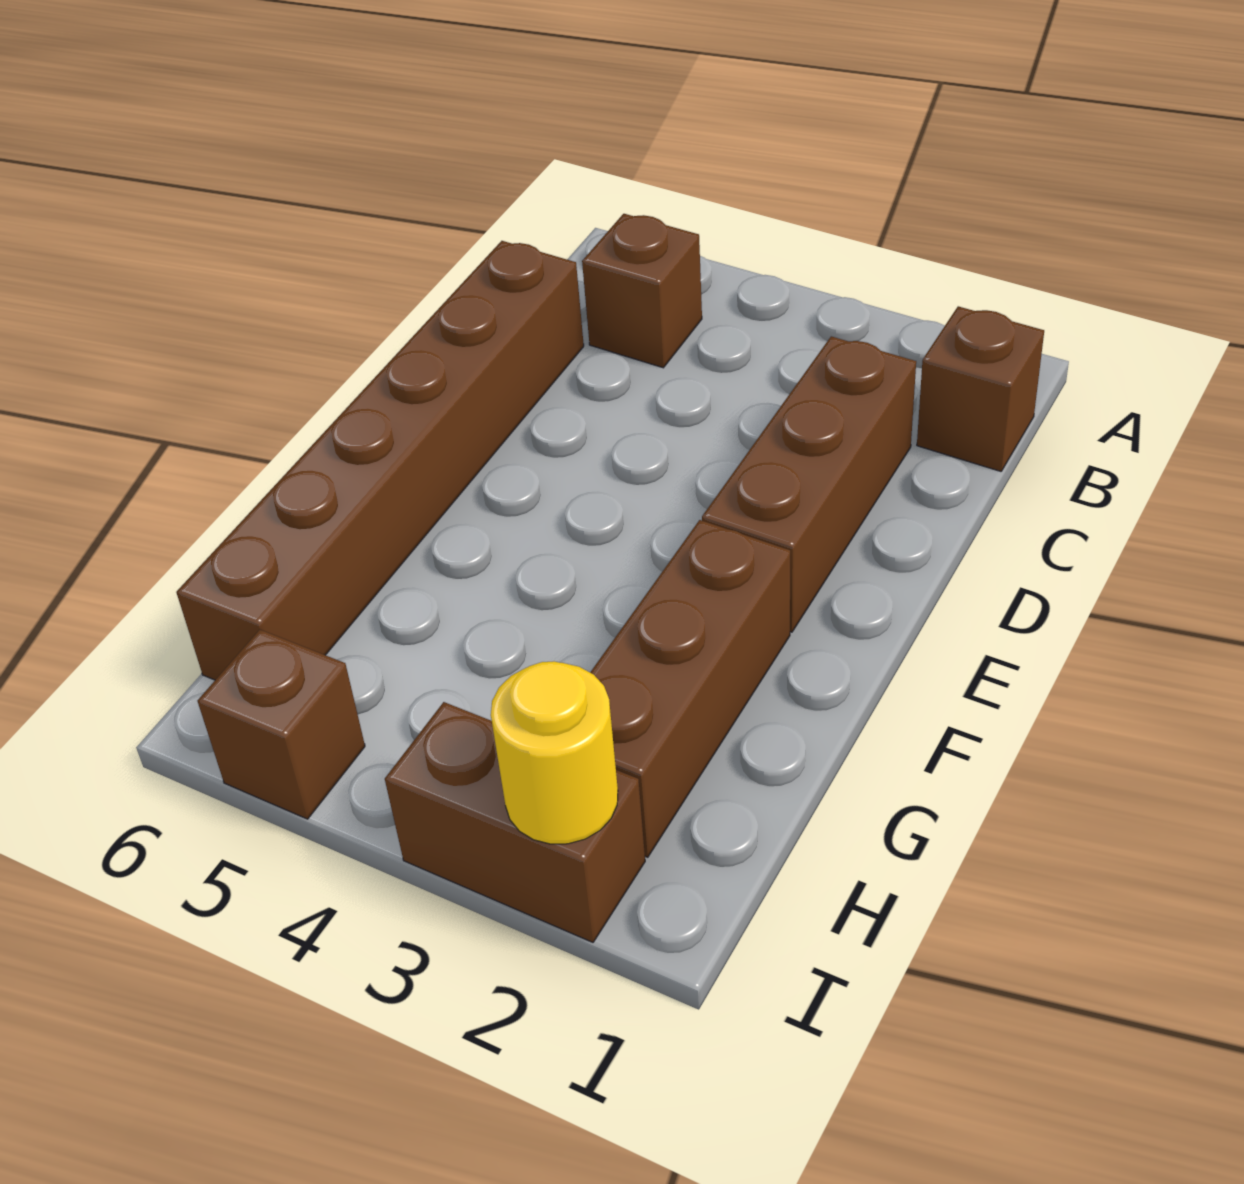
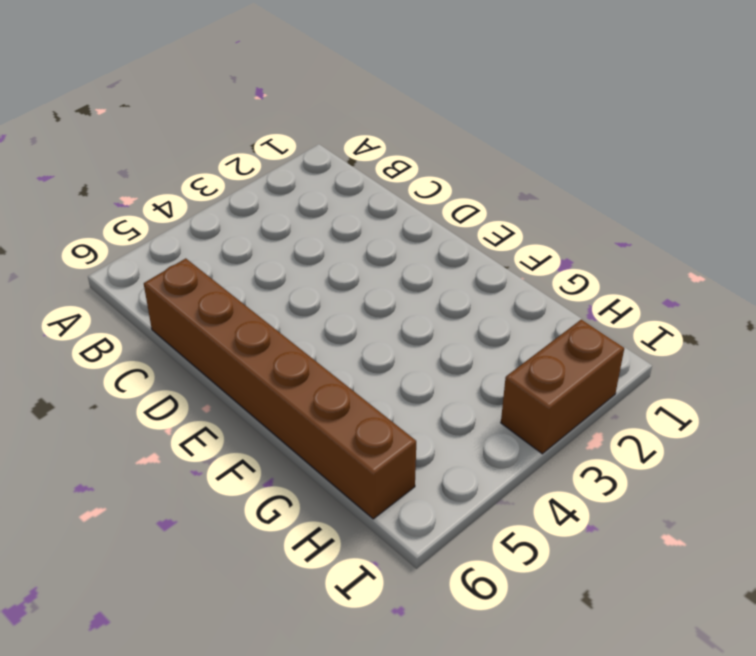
none -> brown 1x1 brick [917,306,1044,471]
none -> brown 1x1 brick [582,214,702,368]

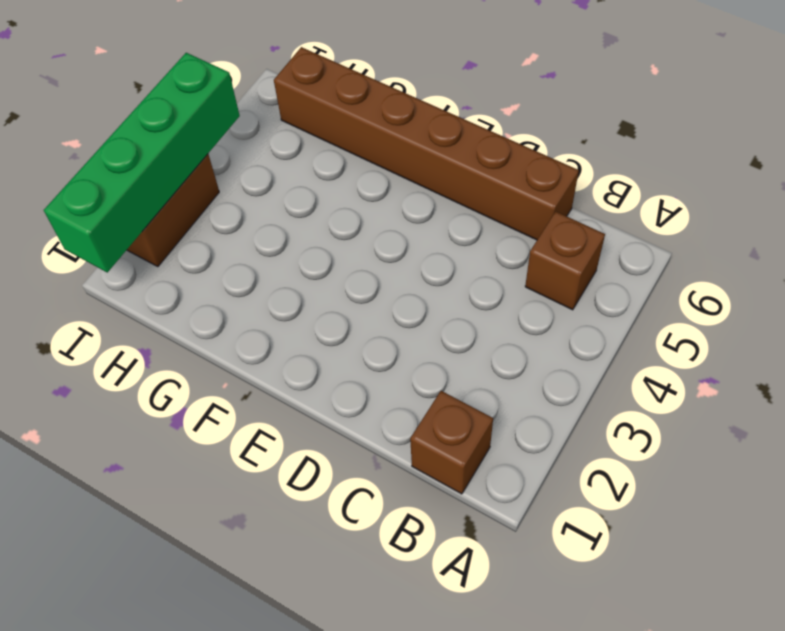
green 1x4 brick [44,53,240,273] -> yellow 1x1 round brick [491,661,618,844]
none -> brown 1x3 brick [702,336,916,632]
none -> brown 1x3 brick [590,520,790,857]

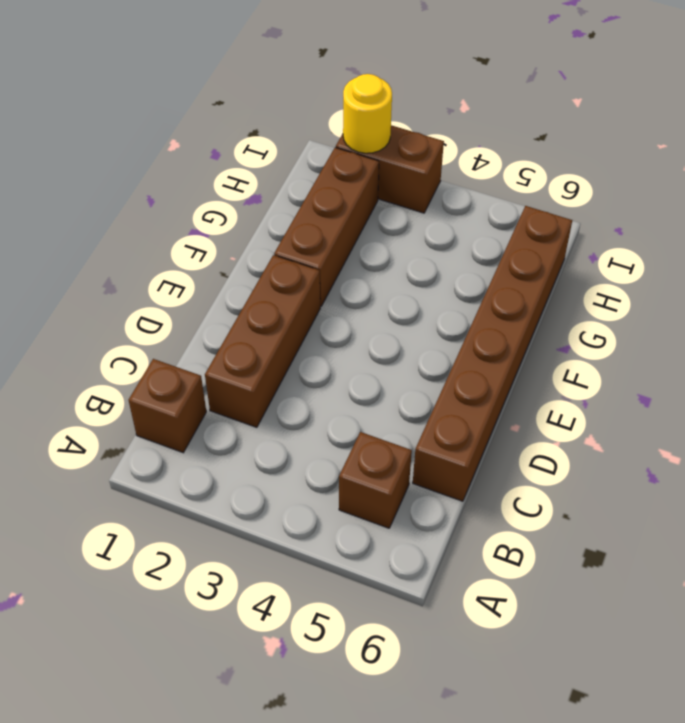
none -> brown 1x1 brick [197,630,365,819]

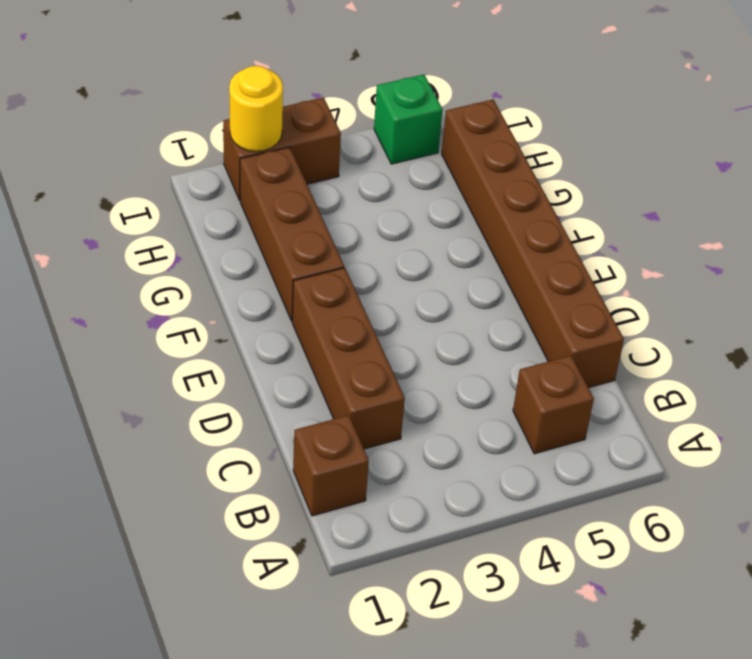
green 1x1 brick [374,74,443,164] -> brown 1x1 brick [197,630,365,819]

